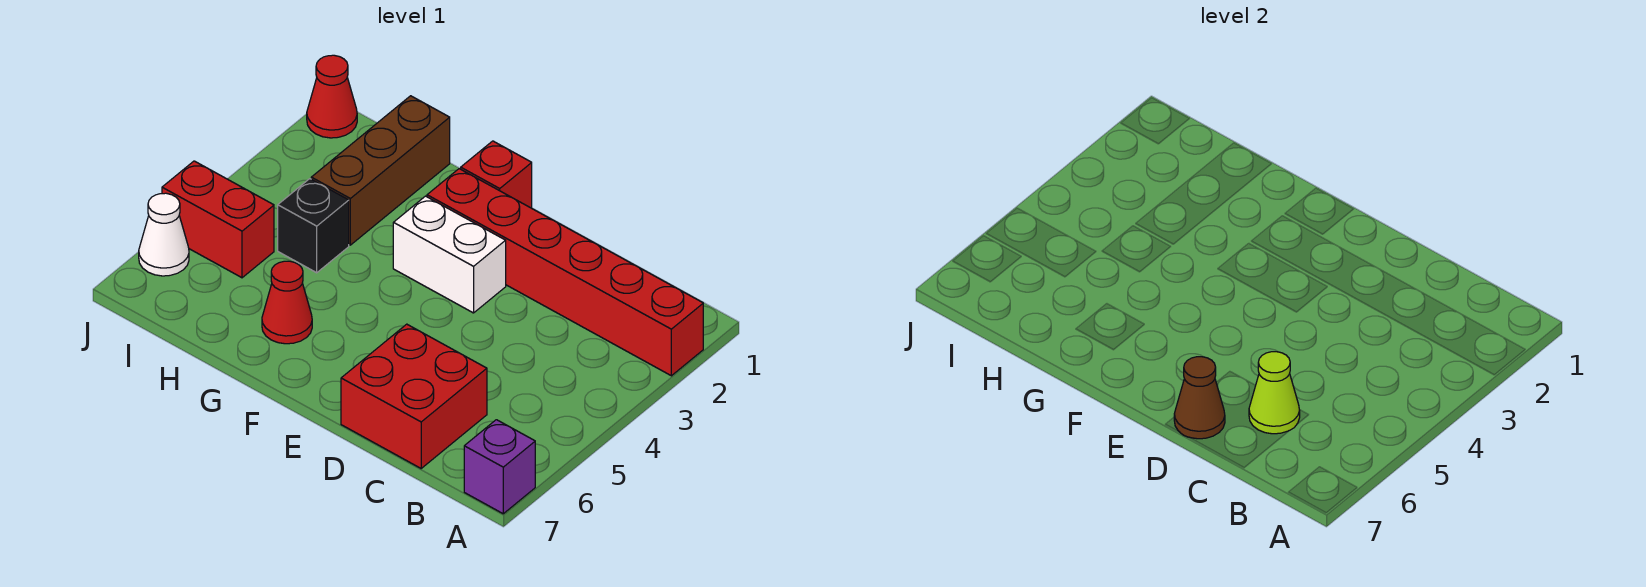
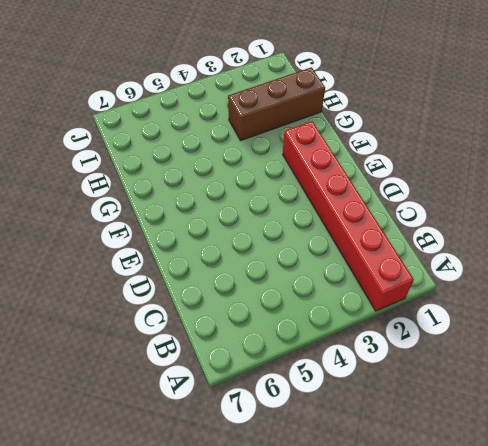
none -> purple 1x1 brick [464,420,535,514]
none -> red 2x2 brick [341,324,487,468]
none -> white 1x2 brick [393,196,506,313]

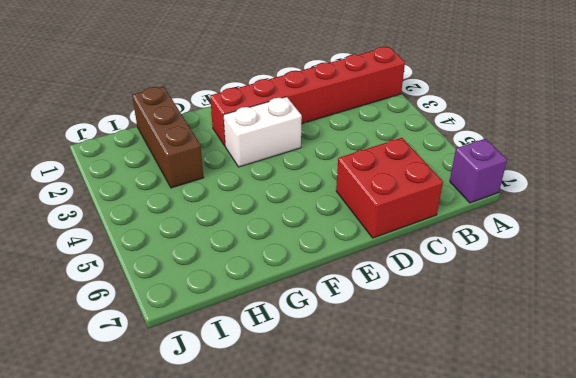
none -> red 1x1 brick [461,141,532,208]
none -> red 1x1 cone [262,261,312,344]
none -> black 1x1 brick [278,179,349,273]

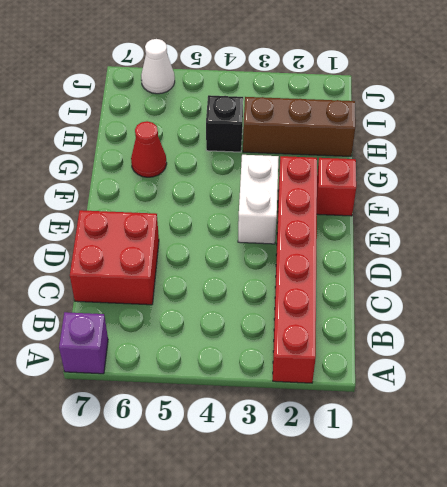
none -> red 1x2 brick [162,161,274,278]
none -> red 1x1 cone [307,55,357,138]
none -> lime 1x1 cone [1249,352,1300,434]

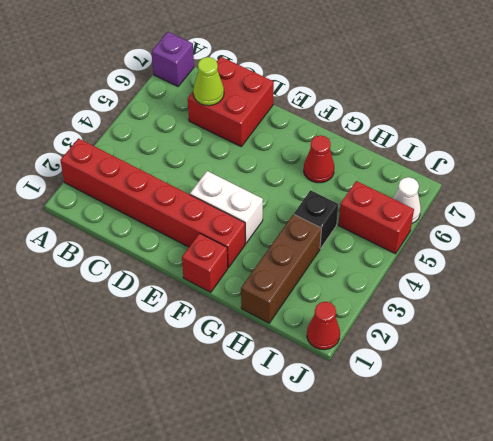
none -> brown 1x1 cone [1174,357,1225,439]

